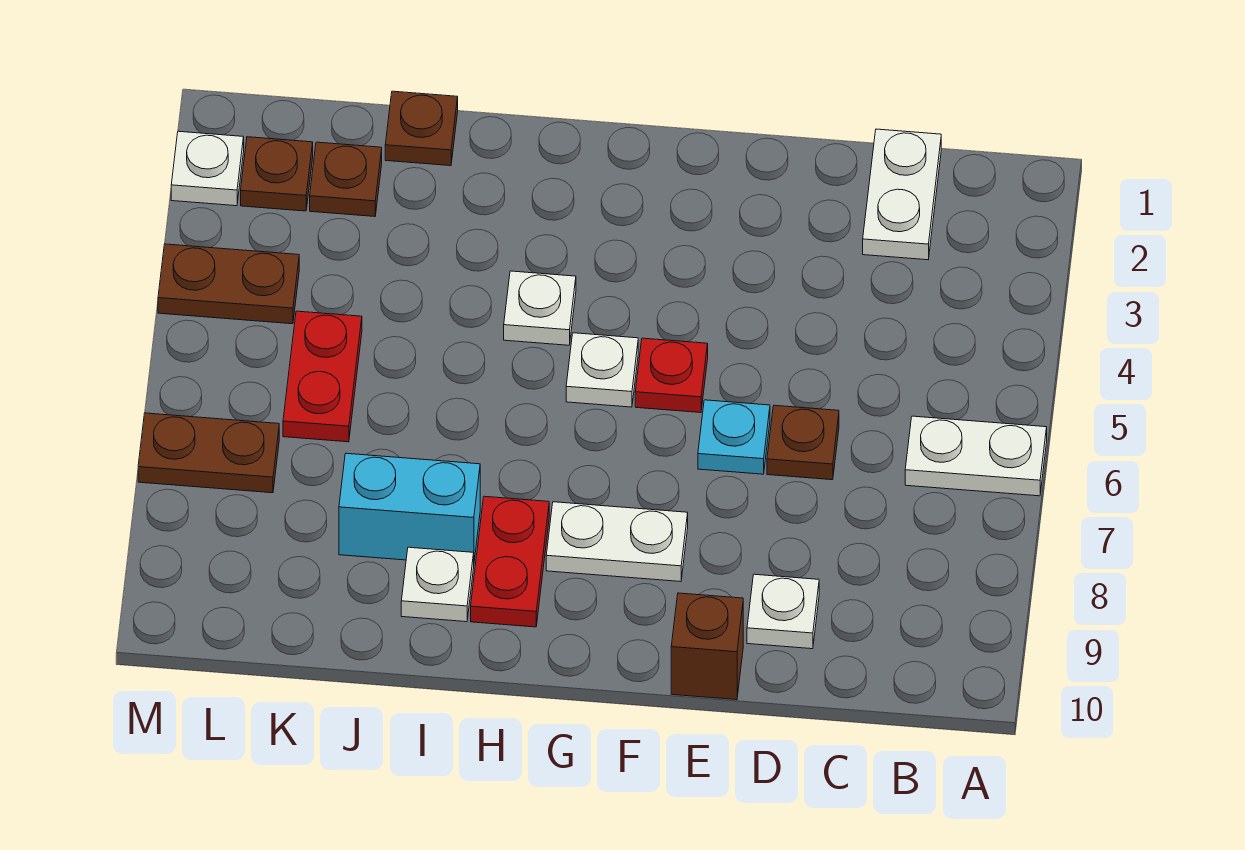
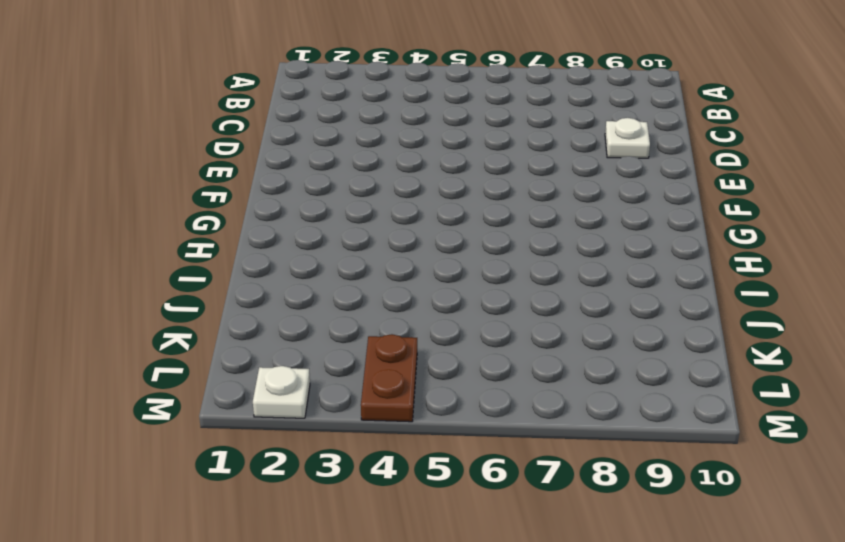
none -> white 1x2 plate [905,416,1047,496]
none -> white 1x2 plate [863,129,941,260]
none -> brown 1x1 plate [767,405,839,480]

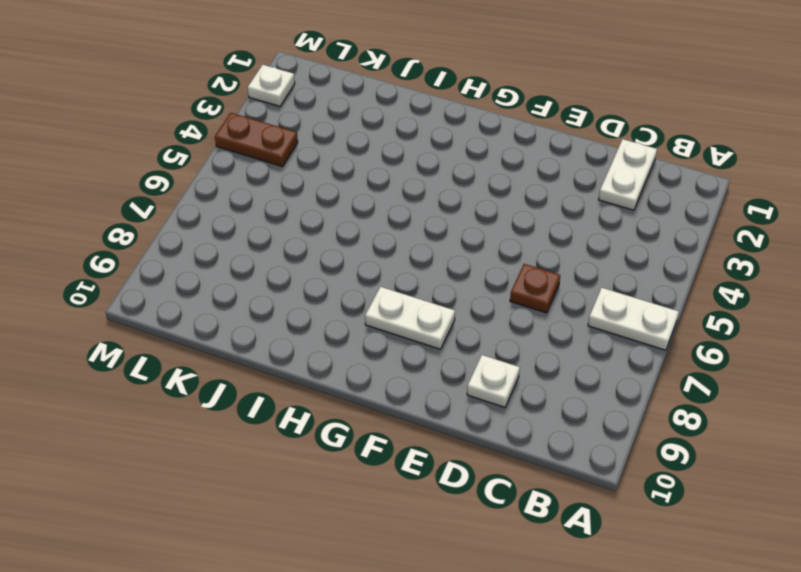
none -> cyan 1x1 plate [698,400,770,474]
none -> brown 1x1 brick [671,593,743,700]
none -> red 1x1 plate [635,338,708,413]

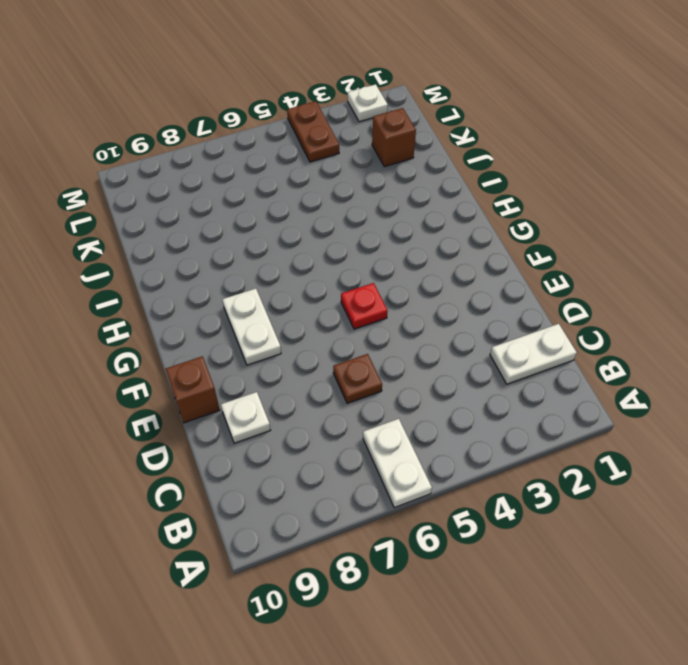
brown 1x1 brick [372,108,416,167] -> brown 1x1 plate [310,142,382,217]
none -> cyan 1x1 plate [698,400,770,474]
none -> white 1x1 plate [566,333,638,407]
none -> white 1x1 plate [504,271,576,345]

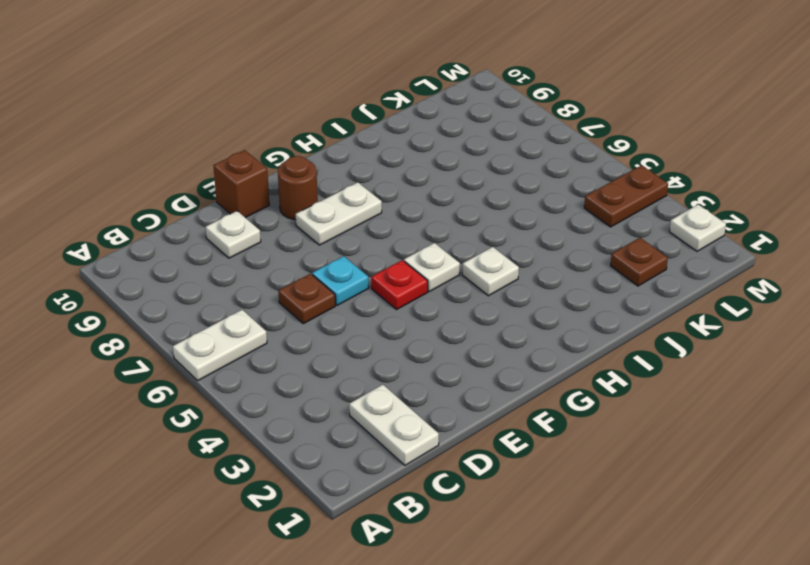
brown 1x1 round brick [278,156,318,220] -> none
none -> red 1x2 plate [471,496,549,627]
none -> cyan 1x2 brick [339,453,480,560]
none -> white 1x1 plate [401,547,474,622]

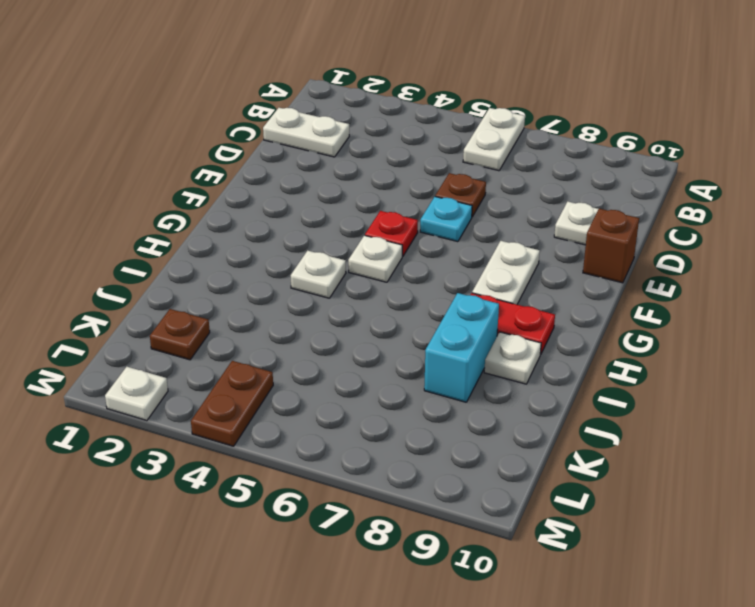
none -> brown 1x1 plate [385,91,458,166]
none -> red 1x2 plate [283,311,362,442]
none -> brown 1x1 plate [241,137,313,211]

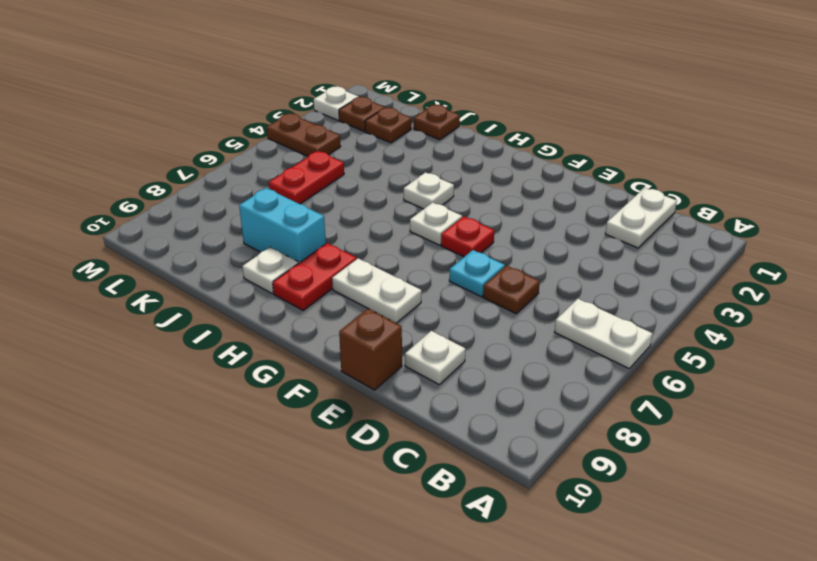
none -> brown 1x2 plate [138,413,279,493]

